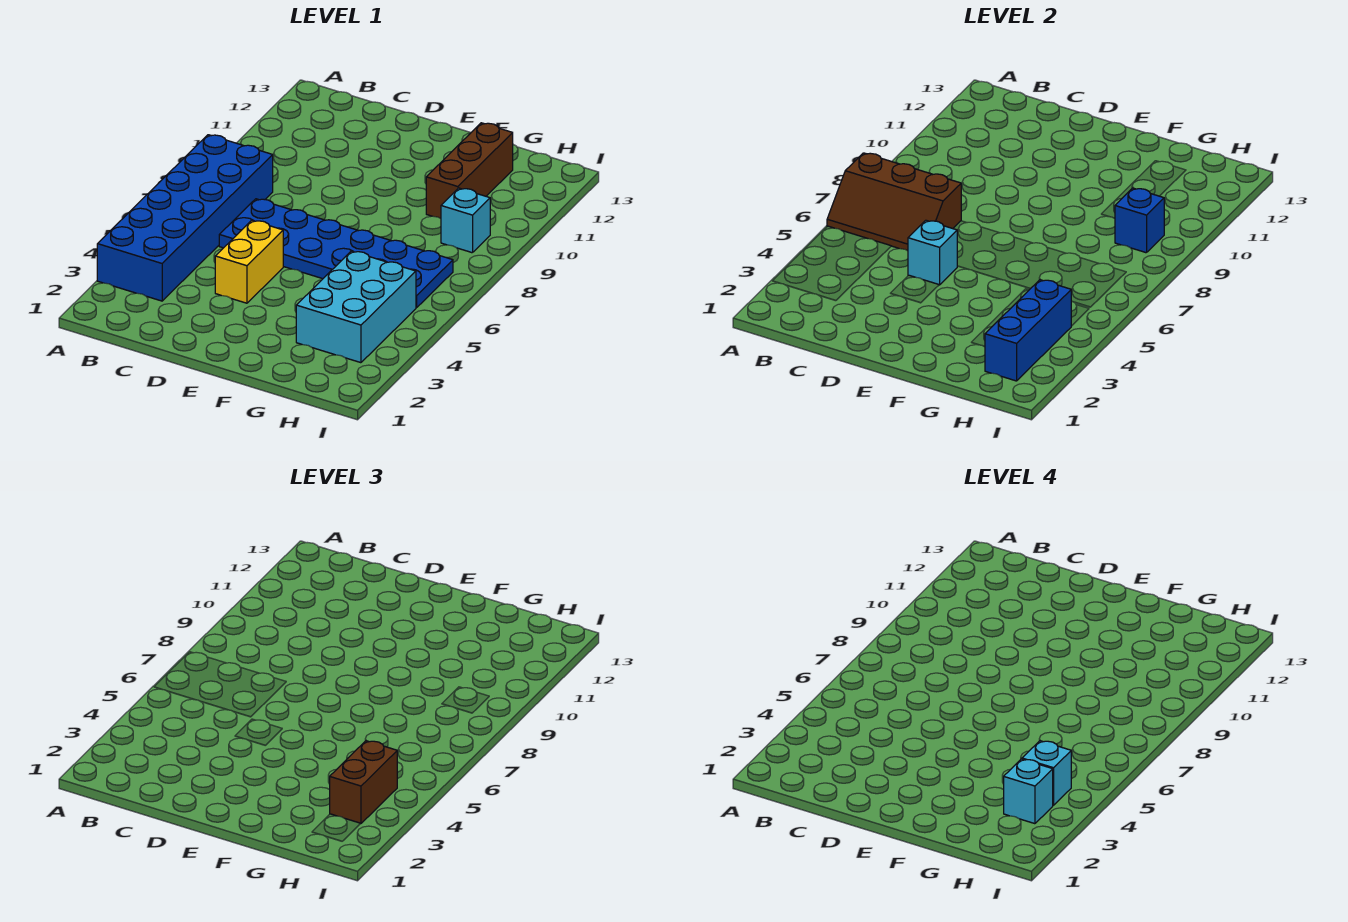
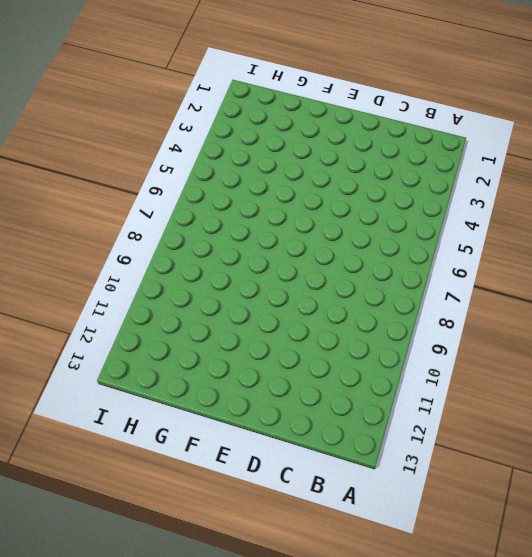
none -> blue 2x6 brick [97,135,273,301]
none -> blue 2x6 plate [219,199,453,308]
none -> yellow 1x2 brick [215,220,283,303]

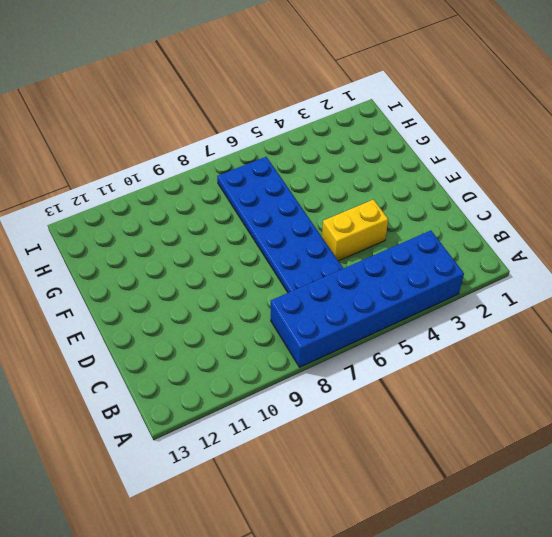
none -> cyan 2x3 brick [296,251,416,363]
none -> brown 1x3 brick [426,123,513,218]
none -> cyan 1x1 brick [441,188,490,253]

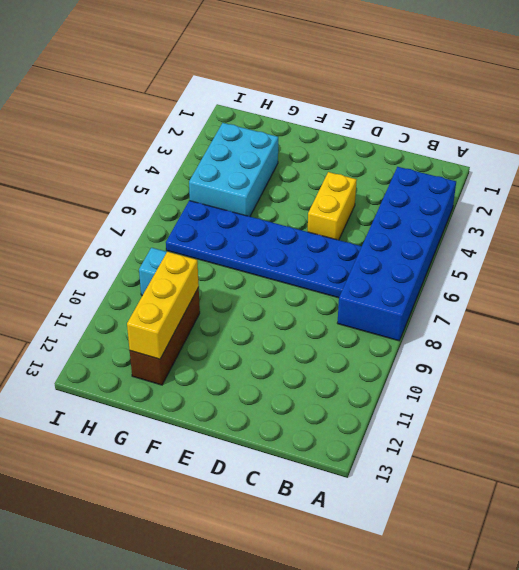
yellow 1x3 brick [127,252,199,359] -> none
none -> brown 2x3 slope [827,153,961,251]
none -> cyan 1x1 brick [908,220,957,285]
none -> blue 1x3 brick [985,280,1071,381]

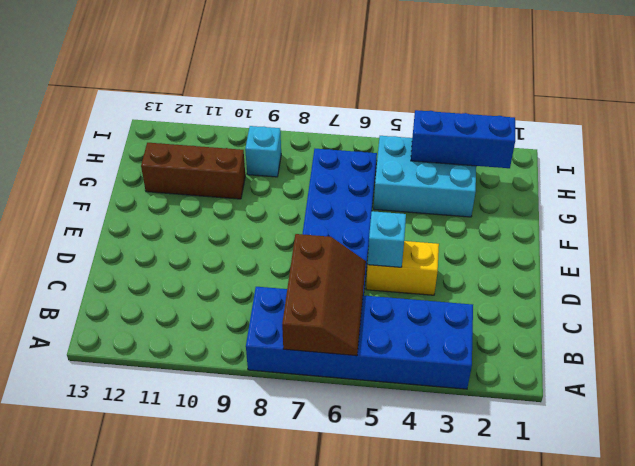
none -> blue 1x1 brick [1115,188,1164,253]
none -> brown 1x2 brick [330,741,397,824]
none -> cyan 1x1 brick [1004,759,1053,824]

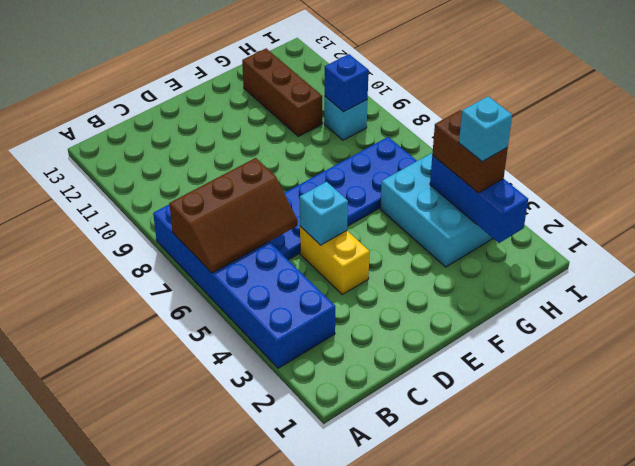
none -> cyan 1x1 brick [1022,741,1071,805]

